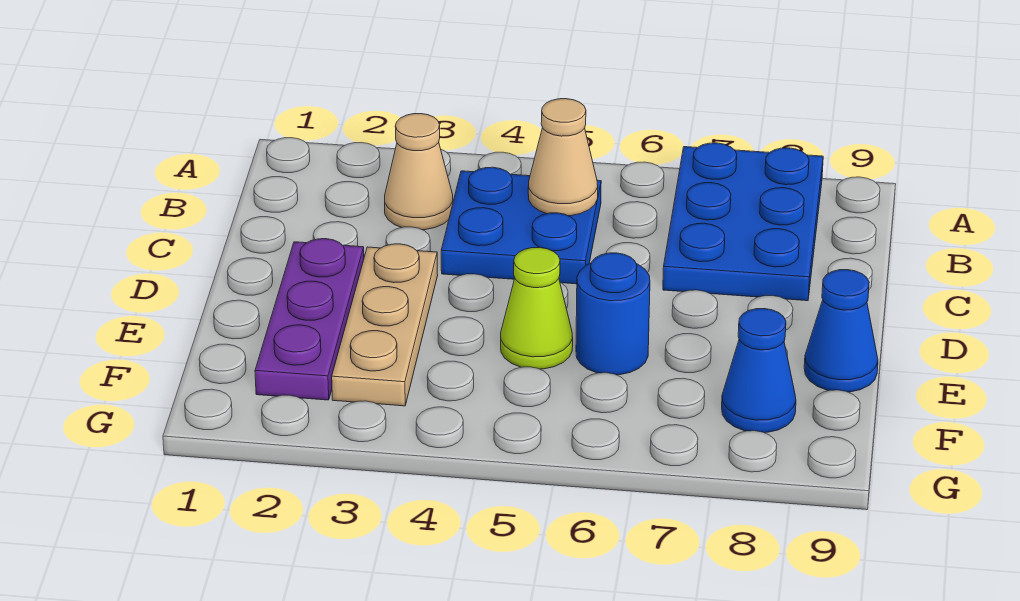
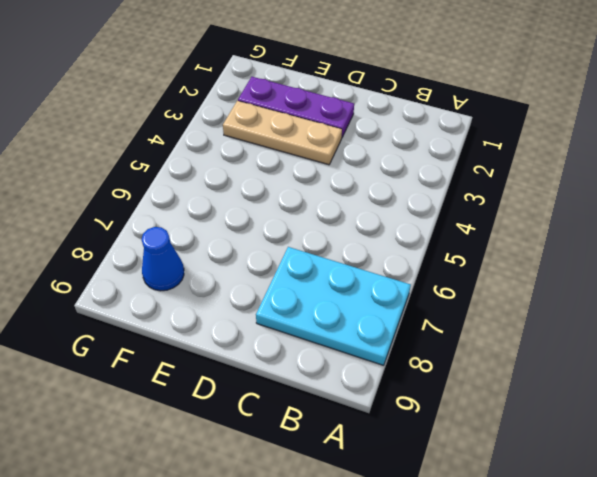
cyan 2x3 plate [256,247,411,365] -> blue 2x3 plate [663,143,823,301]
none -> tan 1x1 cone [385,114,453,230]
none -> blue 2x2 plate [441,167,601,284]

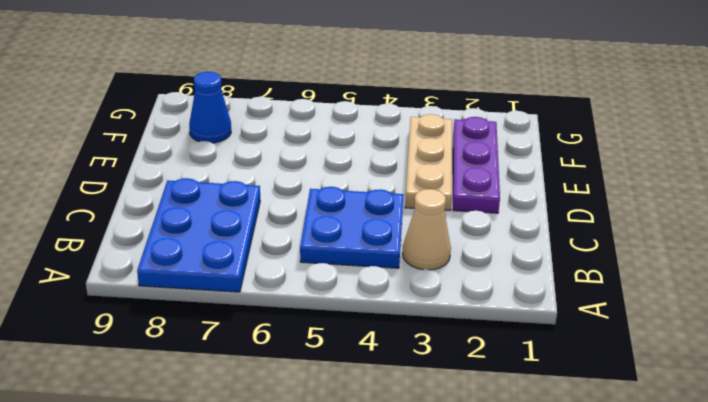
none -> lime 1x1 cone [501,247,573,369]
none -> blue 1x1 round brick [576,253,650,375]

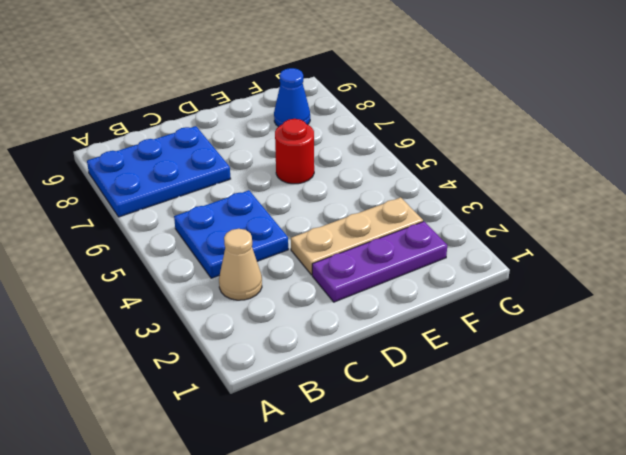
red 1x1 round brick [275,119,314,184] -> blue 1x1 round brick [576,253,650,375]
none -> lime 1x1 cone [501,247,573,369]
none -> blue 1x1 cone [804,270,878,392]

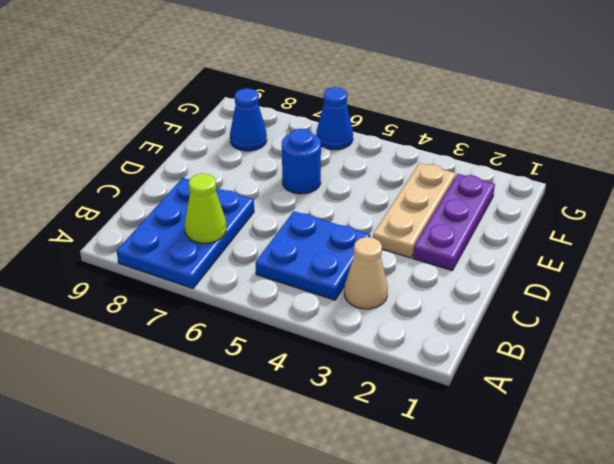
lime 1x1 cone [185,174,227,243] -> lime 1x1 cone moved to [501,247,573,369]
blue 1x1 cone [316,87,353,150] -> blue 1x1 cone moved to [804,270,878,392]
none -> tan 1x1 cone [528,99,598,216]

